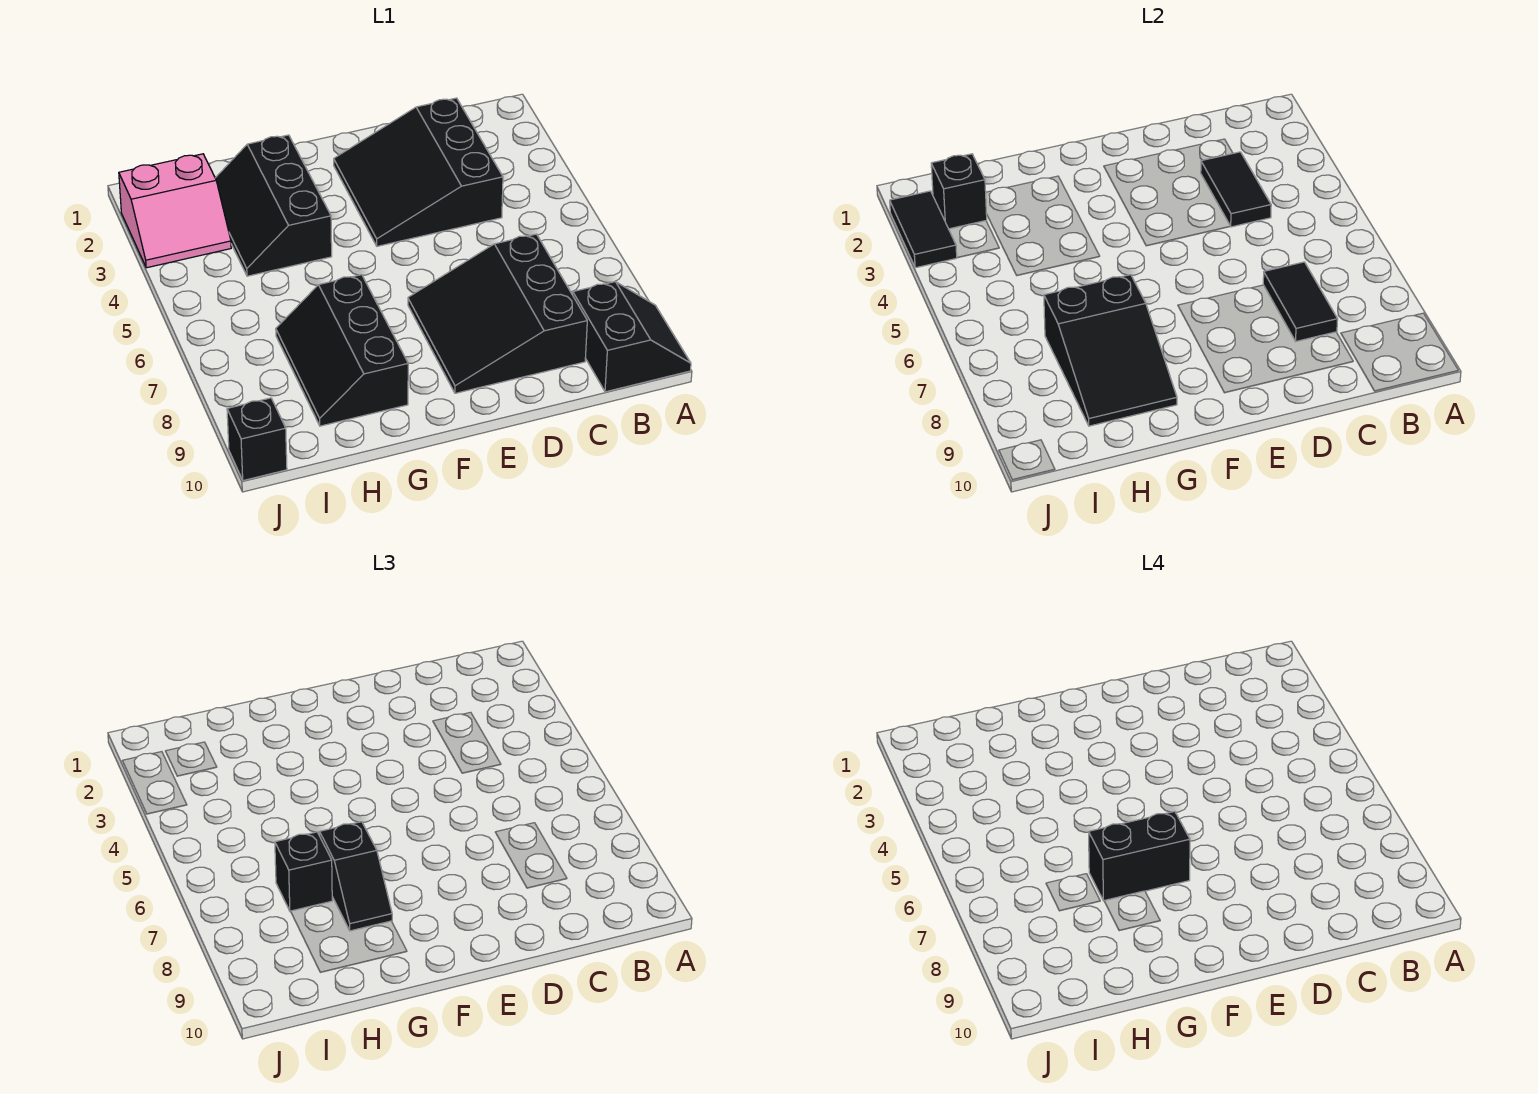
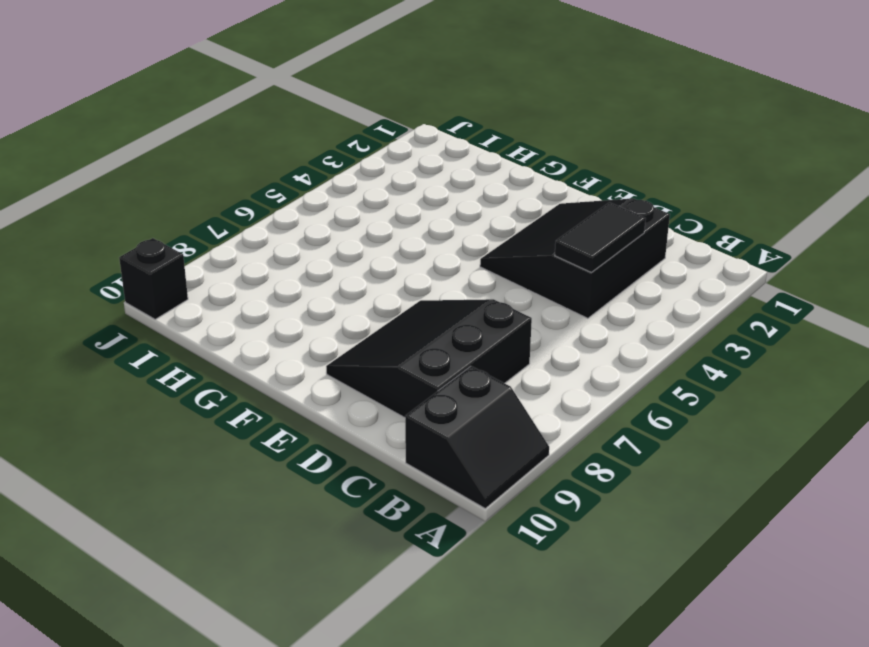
none -> black 2x3 slope [215,135,332,276]
none -> black 2x3 slope [276,275,408,426]
none -> pink 2x2 slope [119,154,231,268]

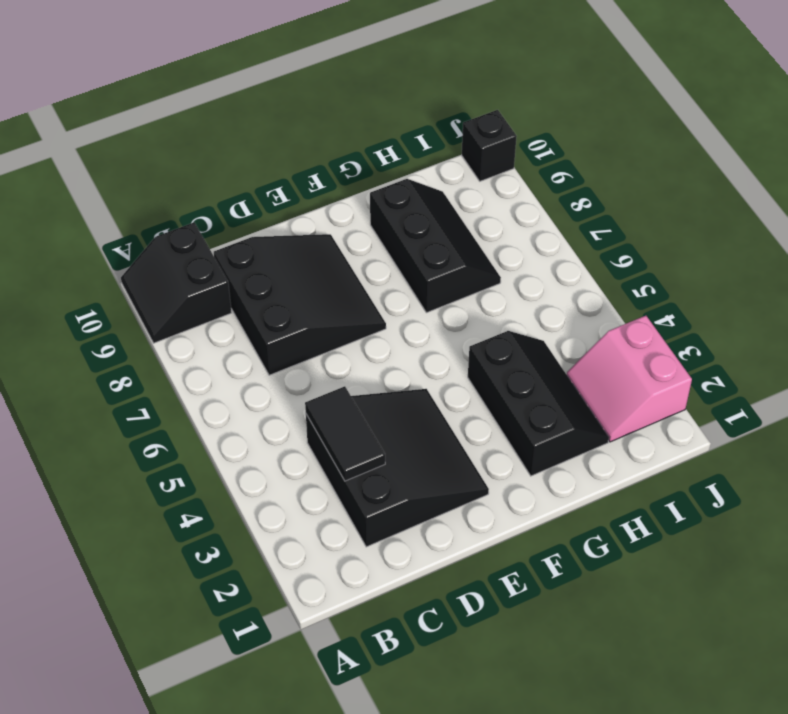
pink 2x2 slope [567,316,692,442] -> pink 2x2 slope turned to [119,154,231,268]
none -> black 1x2 tile [1263,262,1338,341]
none -> black 2x3 slope [1044,275,1177,426]
none -> black 1x1 brick [931,154,987,229]

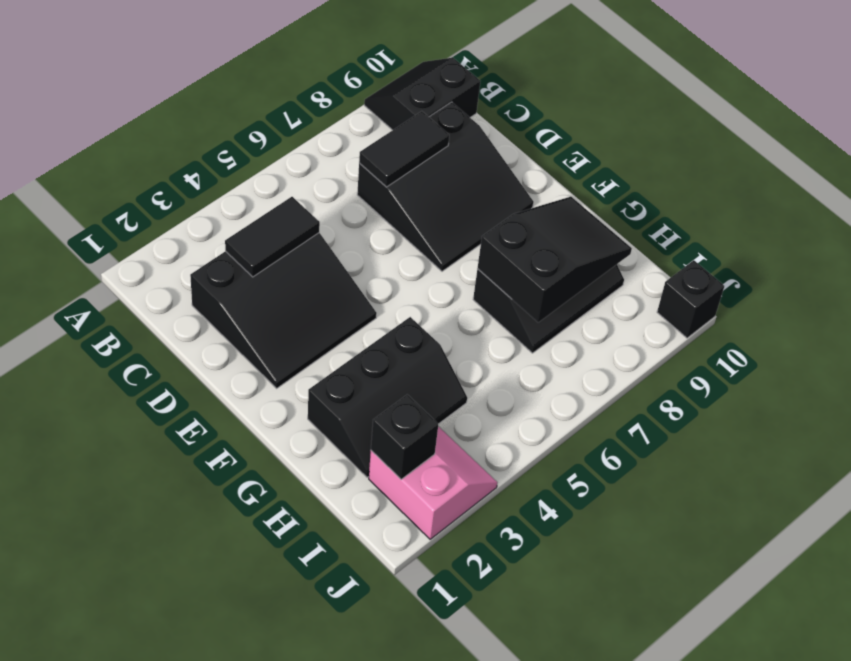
none -> black 1x2 tile [890,191,957,268]
none -> black 1x2 slope [320,822,392,931]
none -> black 1x1 brick [275,832,332,911]

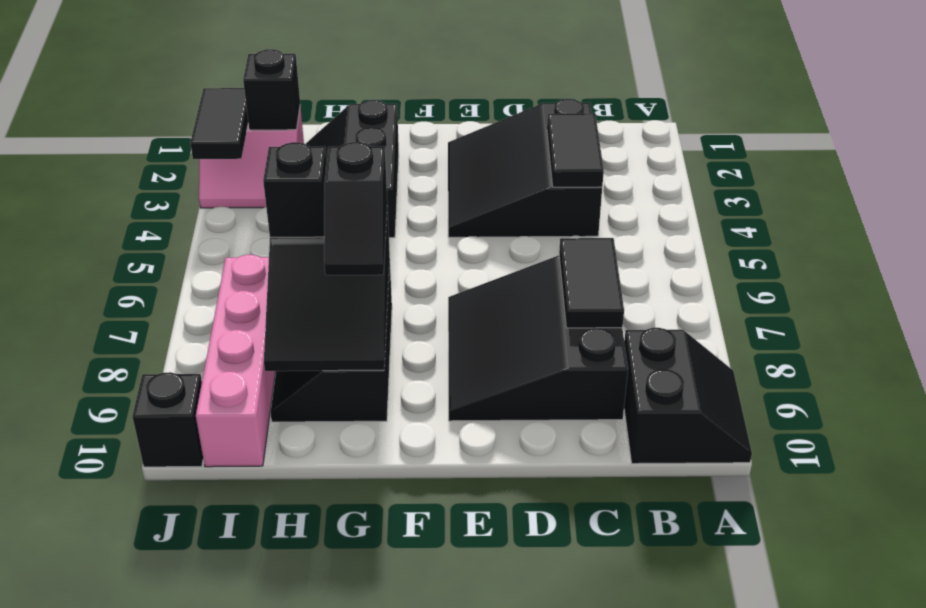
pink 1x4 brick [196,255,275,467] -> none
none -> black 1x2 brick [1089,811,1190,901]

